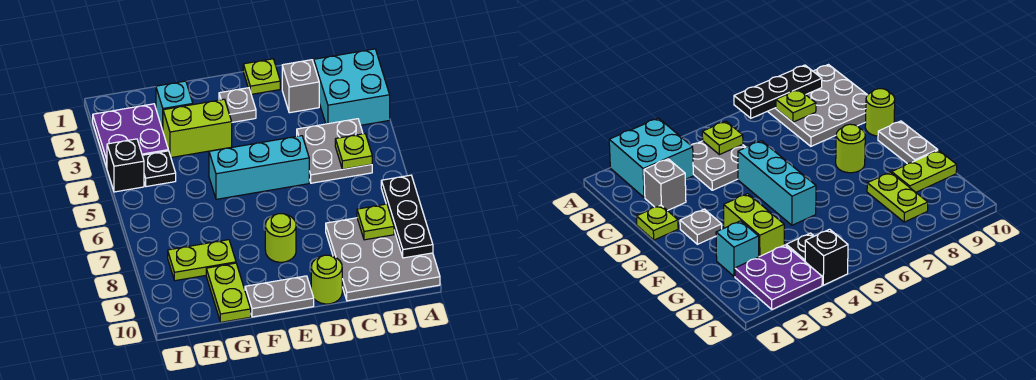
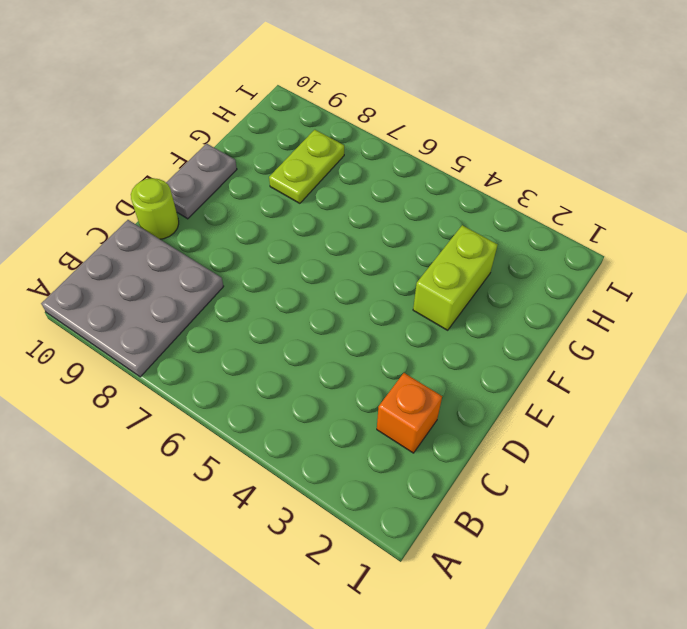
orange 1x1 brick [377,373,442,453] -> grey 1x1 brick [282,60,319,113]
none -> cyan 2x2 brick [314,49,390,125]
none -> grey 2x2 plate [297,119,372,183]
none -> lime 1x1 plate [243,59,280,94]

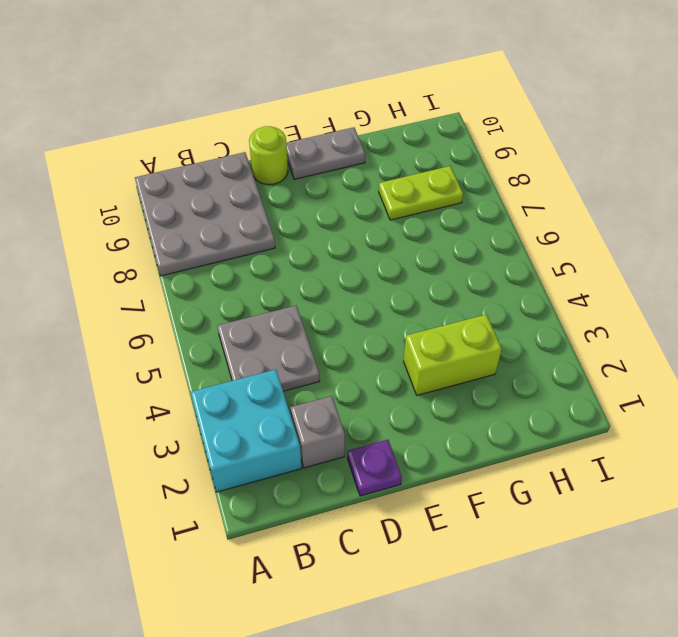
purple 1x1 plate [347,440,402,496] -> lime 1x1 plate [243,59,280,94]
none -> cyan 1x3 brick [209,136,309,199]
none -> grey 1x1 plate [219,88,256,122]
none -> lime 1x1 round brick [265,214,296,262]

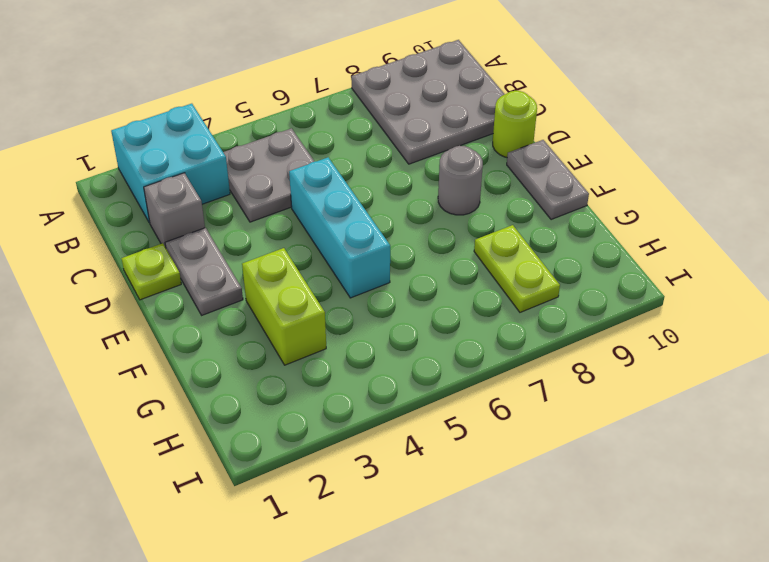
grey 1x2 plate [165,228,243,315] -> grey 1x1 plate [219,88,256,122]
grey 1x1 round brick [438,146,483,215] -> lime 1x1 round brick [265,214,296,262]
none -> cyan 1x1 brick [156,81,193,130]
none -> lime 1x2 plate [206,263,251,322]
none -> purple 2x2 plate [93,104,168,167]

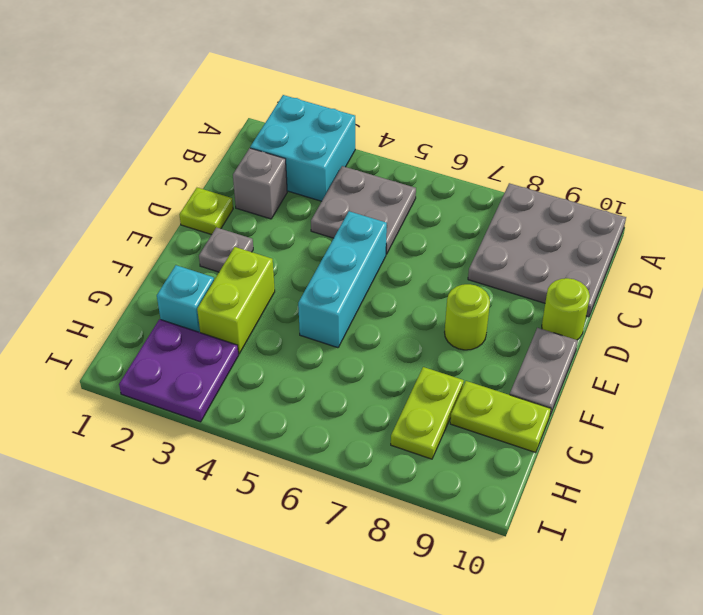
none -> black 1x1 plate [142,151,176,187]
none -> black 1x1 brick [107,139,144,192]
none -> black 1x3 plate [381,175,433,258]

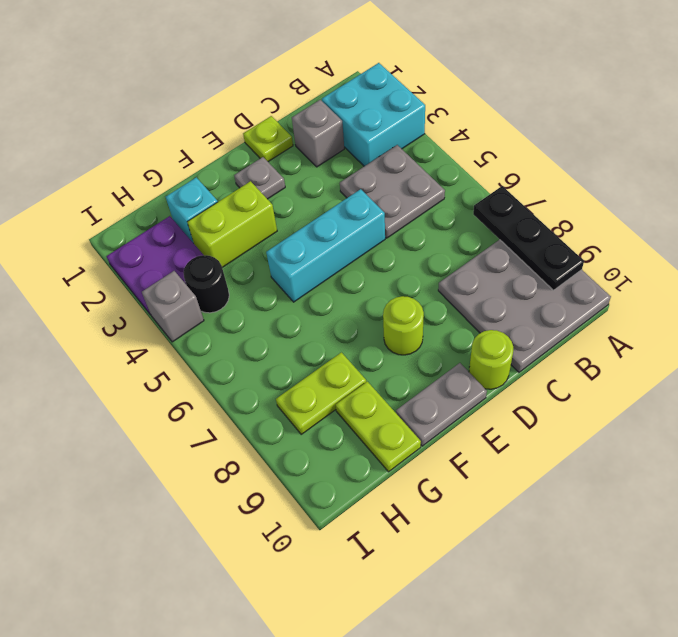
black 1x1 round brick [183,255,229,313] -> black 1x1 plate [142,151,176,187]
grey 1x1 brick [142,271,204,342] -> black 1x1 brick [107,139,144,192]
none -> lime 1x1 plate [335,134,372,169]
none -> lime 1x1 plate [357,204,394,240]

